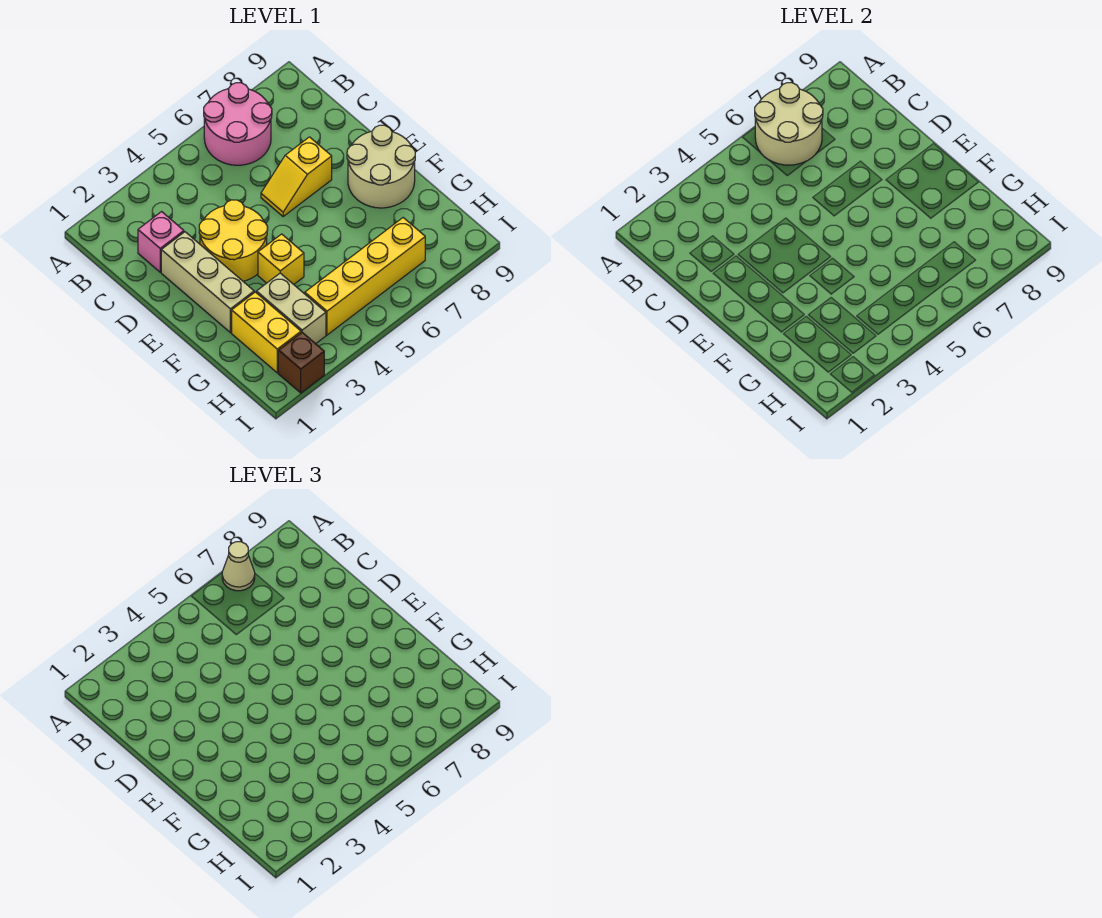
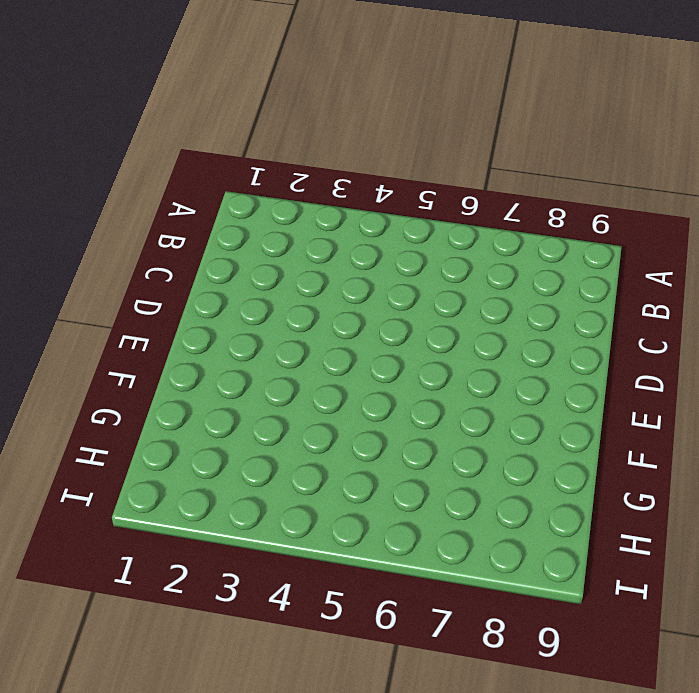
none -> pink 2x2 round brick [204,83,272,165]
none -> pink 1x1 brick [138,212,184,272]
none -> tan 1x3 brick [161,232,254,333]

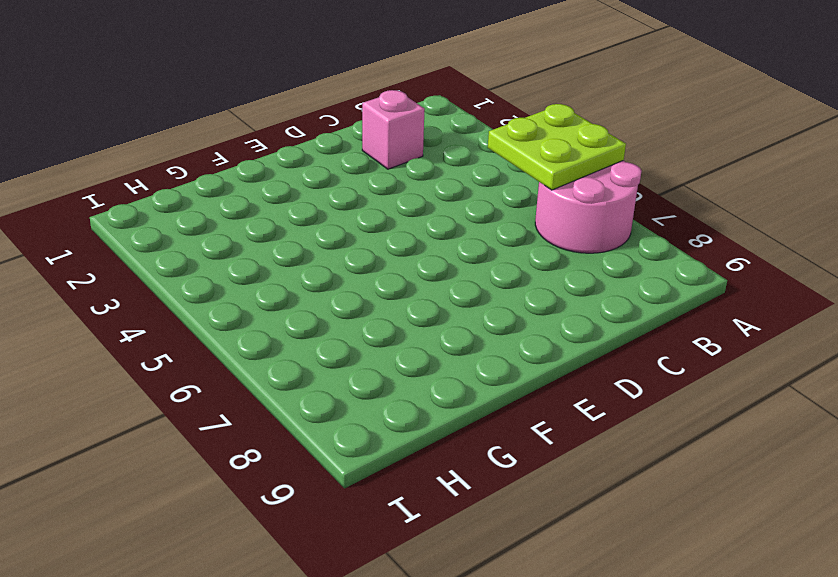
lime 2x2 plate [488,104,626,190] -> tan 2x2 round brick [755,83,823,165]
none -> tan 1x3 brick [161,232,254,333]
none -> yellow 2x2 round brick [199,200,268,281]
none -> yellow 1x2 slope [261,137,332,216]

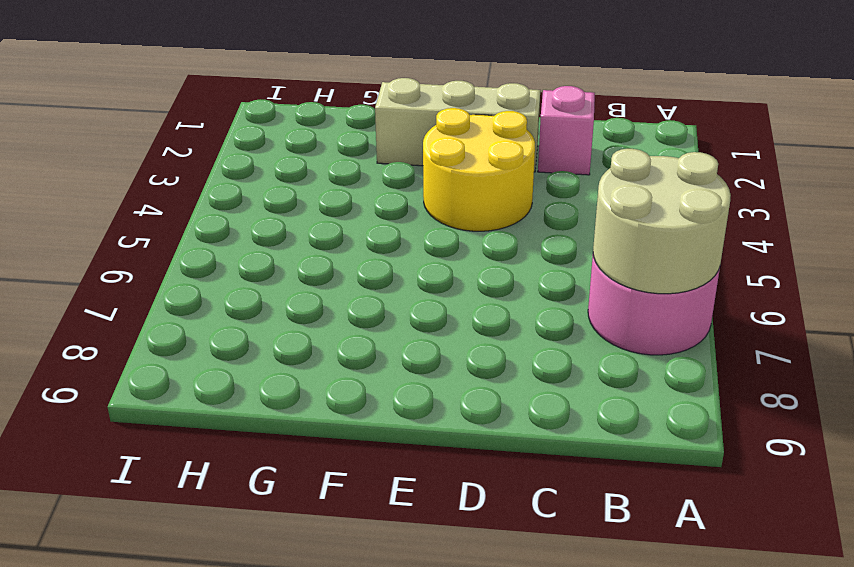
none -> yellow 1x2 slope [261,137,332,216]
none -> tan 2x2 round brick [347,125,415,208]
none -> yellow 1x1 brick [258,234,304,284]

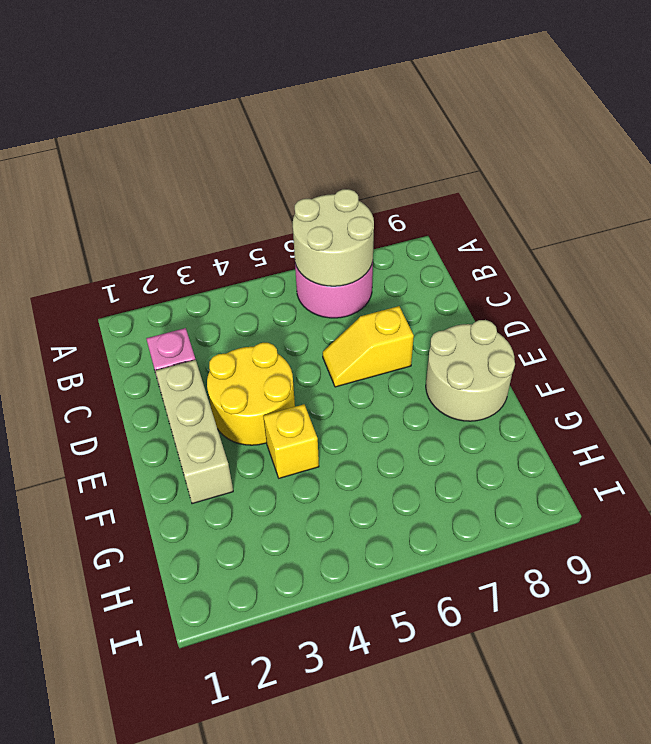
none -> yellow 1x2 brick [232,292,301,373]
none -> tan 1x2 brick [256,273,326,344]
none -> yellow 1x4 brick [305,218,425,335]

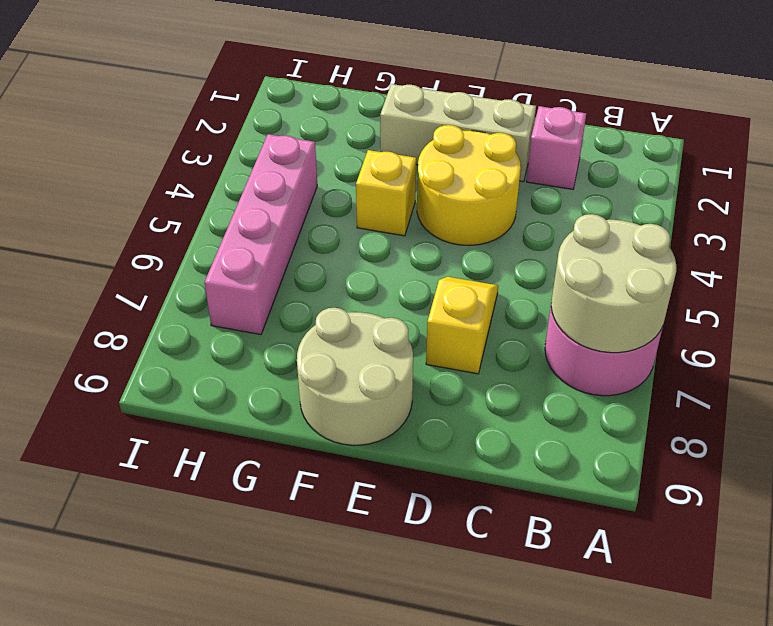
pink 1x4 brick [204,134,317,335] -> yellow 1x4 brick [305,218,425,335]
none -> yellow 1x2 brick [232,292,301,373]
none -> tan 1x2 brick [256,273,326,344]
none -> brown 1x1 brick [278,332,324,393]

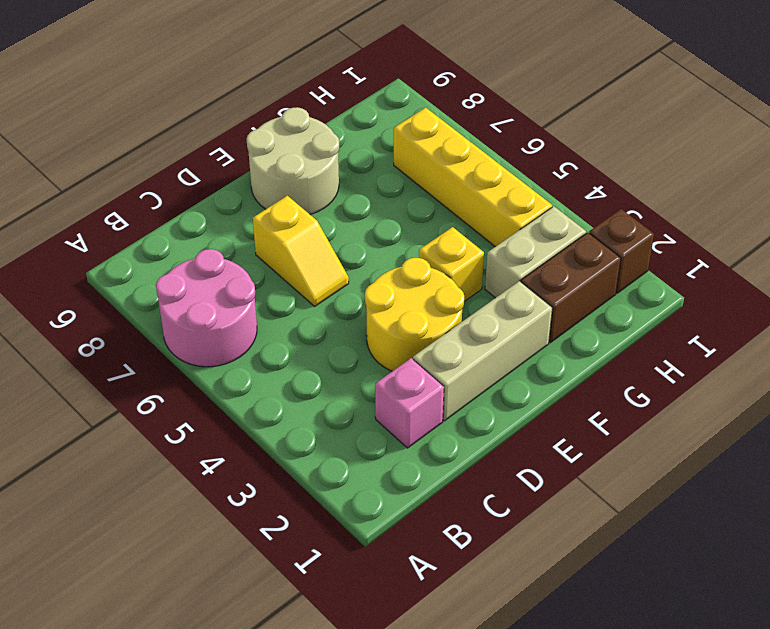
brown 1x2 brick [521,233,621,343] -> yellow 1x2 brick [232,292,301,373]
none -> tan 2x2 round brick [755,83,823,165]
none -> tan 1x1 cone [222,542,255,591]

